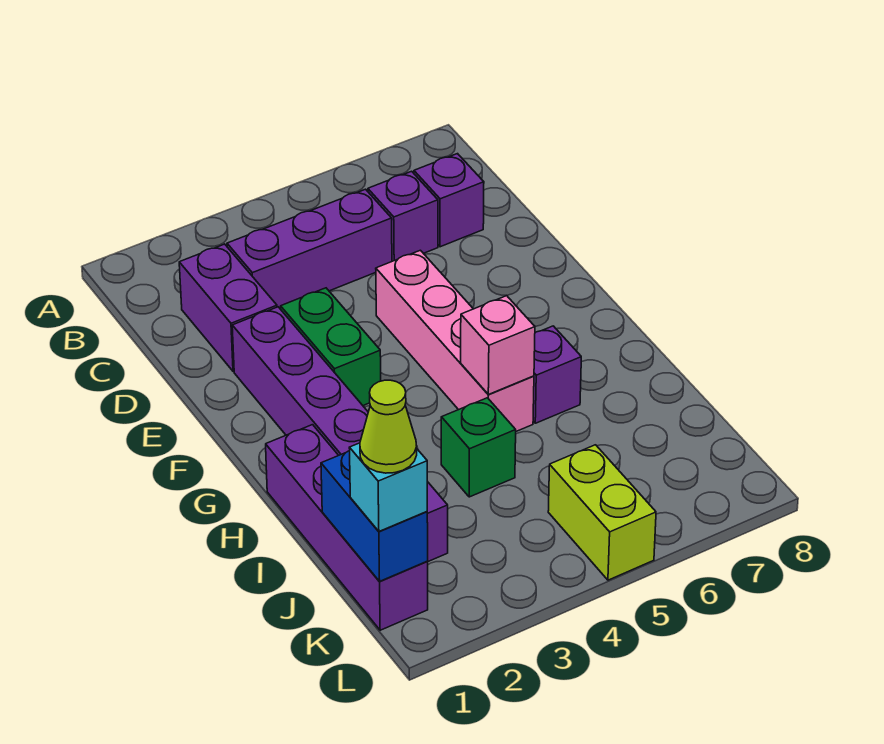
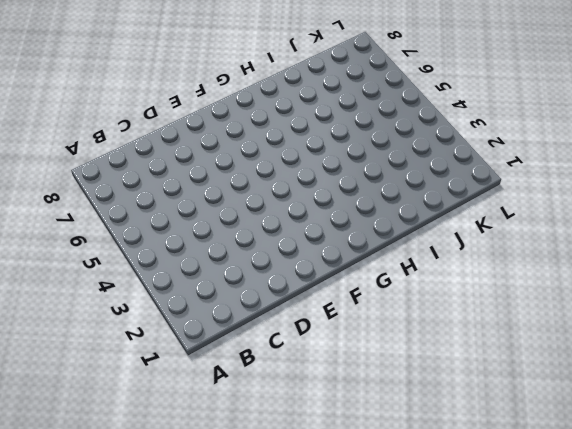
none -> purple 1x2 brick [179,244,277,371]
none -> purple 1x3 brick [227,189,392,309]
none -> purple 1x1 brick [368,171,438,261]

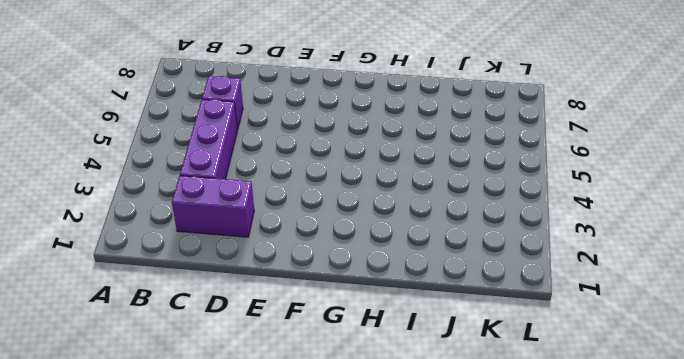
none -> purple 1x1 brick [414,154,484,247]
none -> purple 1x6 brick [232,307,448,562]
none -> green 1x2 brick [281,288,381,406]

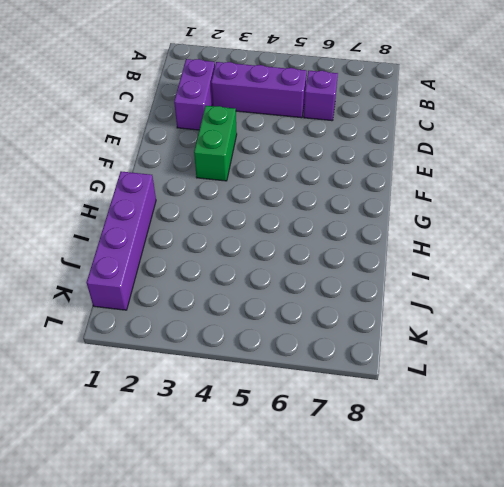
none -> purple 1x1 brick [414,154,484,247]
none -> purple 1x6 brick [232,307,448,562]
none -> pink 1x4 brick [376,250,534,431]

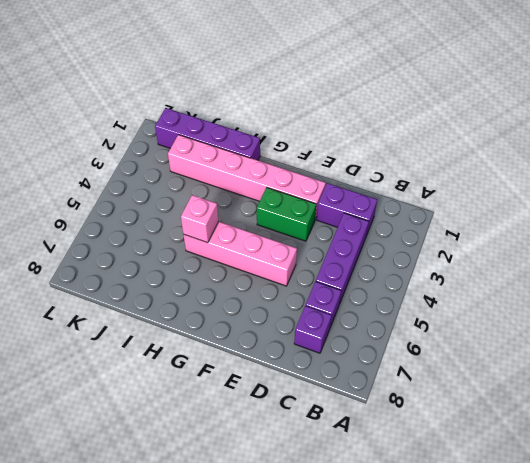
pink 1x6 brick [168,135,326,219] -> purple 1x6 brick [232,307,448,562]
none -> purple 1x1 brick [533,326,581,423]
none -> green 1x1 brick [441,398,516,497]
none -> lime 1x2 brick [548,445,656,580]

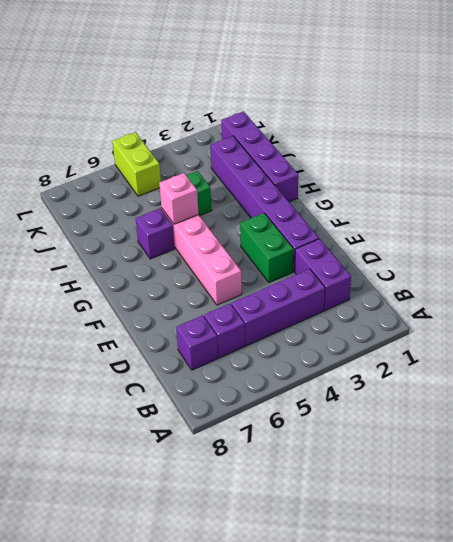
none -> blue 1x2 brick [321,450,428,581]
none -> cyan 1x1 brick [349,443,427,531]
none -> lime 1x1 cone [360,380,417,473]

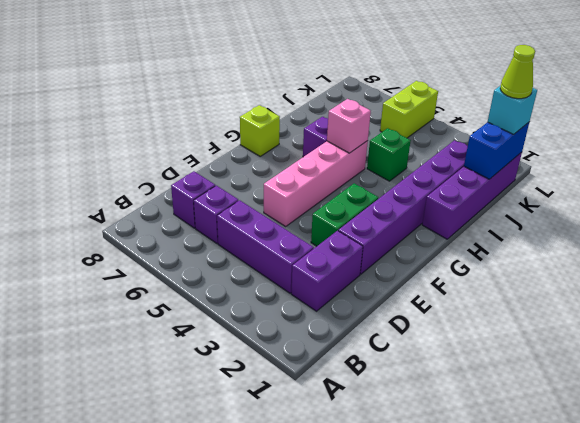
lime 1x1 brick [240,105,280,156] -> none

